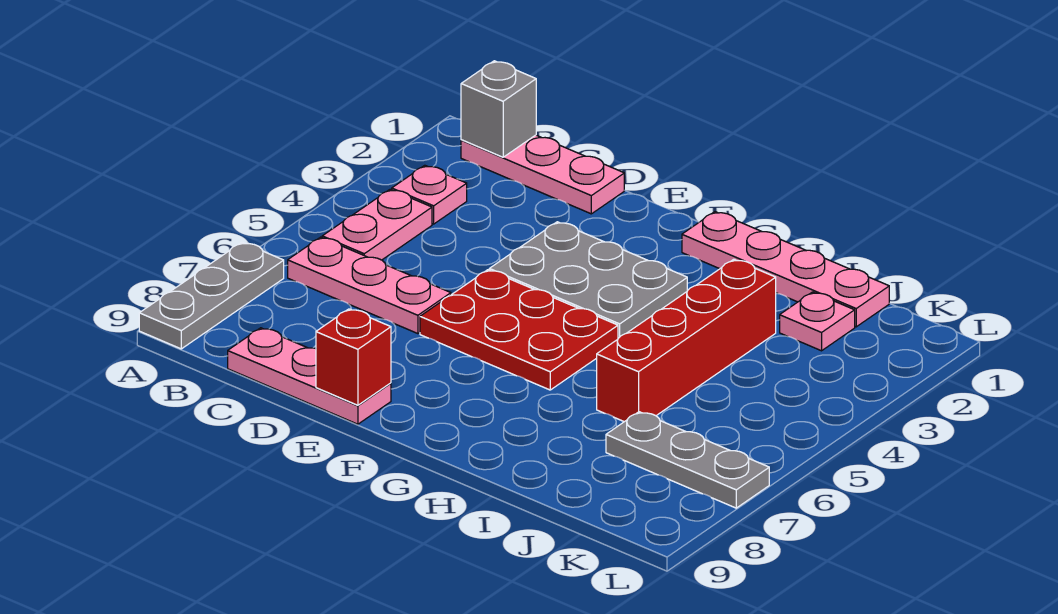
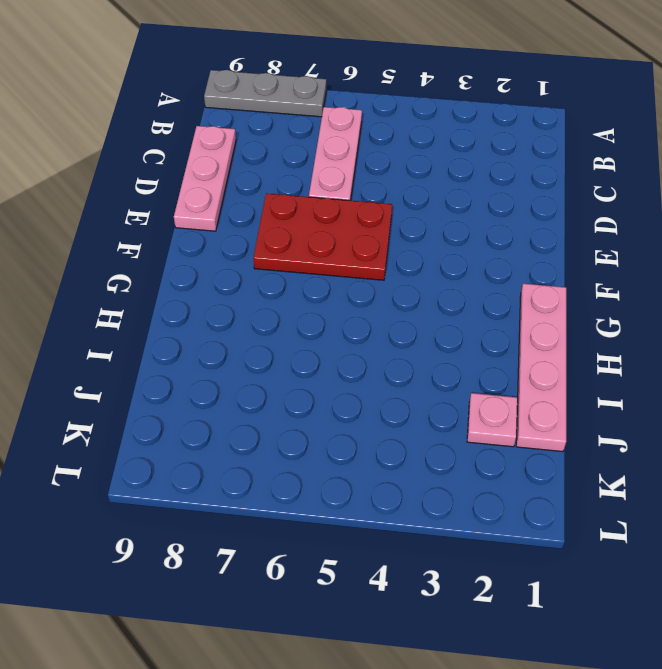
red 2x3 plate [253,193,392,280] -> red 2x3 plate turned to [420,270,618,390]
none -> pink 1x3 plate [461,135,624,214]
none -> pink 1x1 plate [392,165,467,224]
none -> pink 1x2 plate [322,189,432,260]

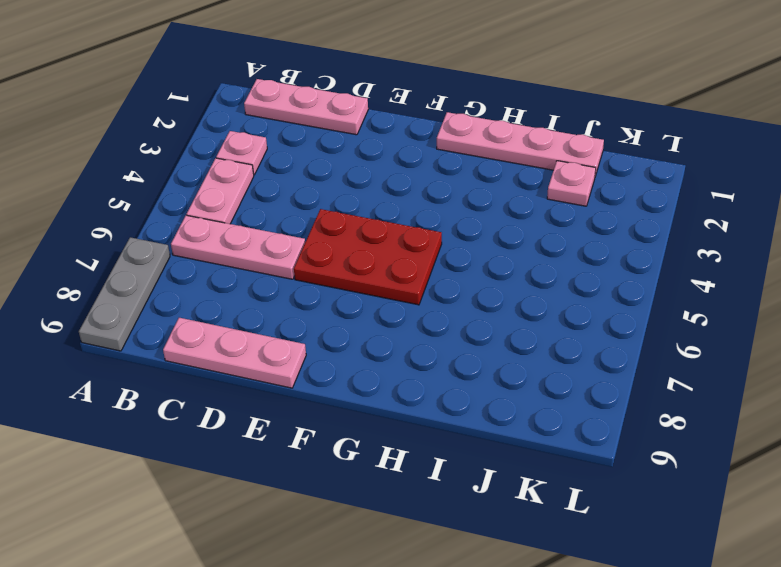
none -> grey 2x3 plate [489,222,687,338]
none -> red 1x4 brick [597,259,776,422]
none -> grey 1x3 plate [606,412,769,508]

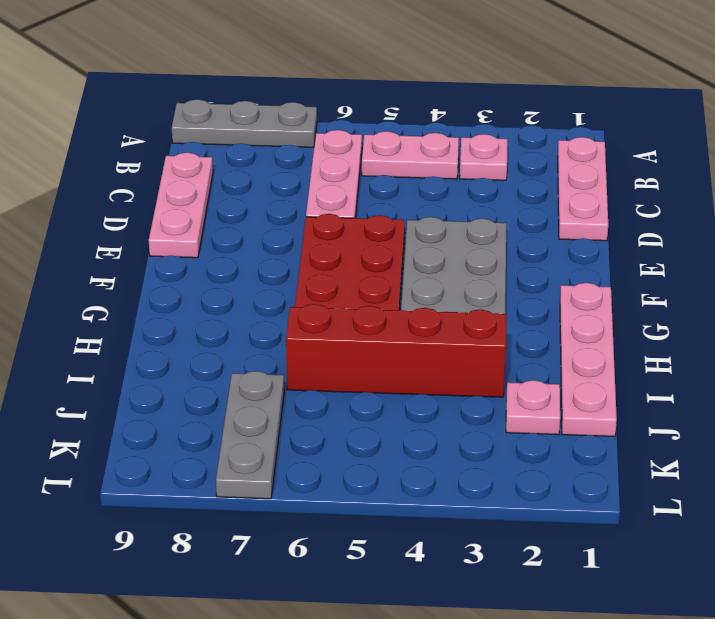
none -> grey 1x1 brick [461,61,536,157]
none -> red 1x1 brick [316,309,391,405]

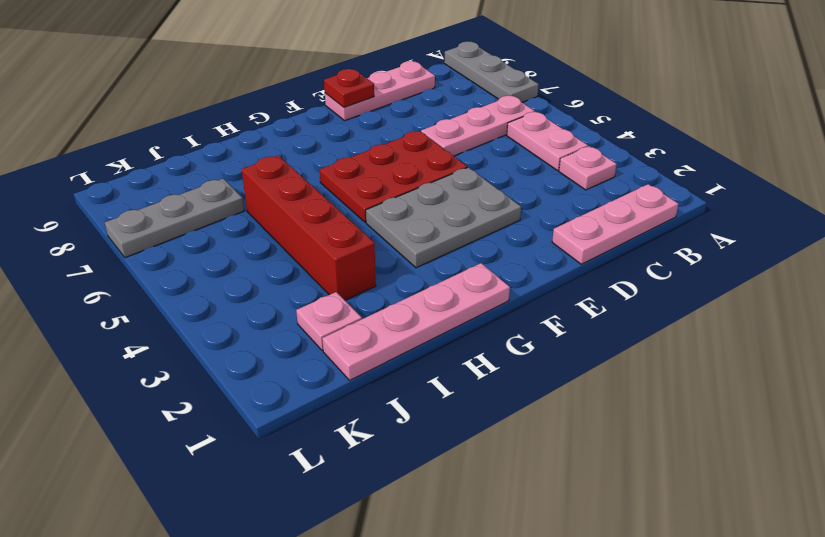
red 1x1 plate [324,69,374,107] -> red 1x1 brick [316,309,391,405]
none -> grey 1x1 brick [461,61,536,157]

